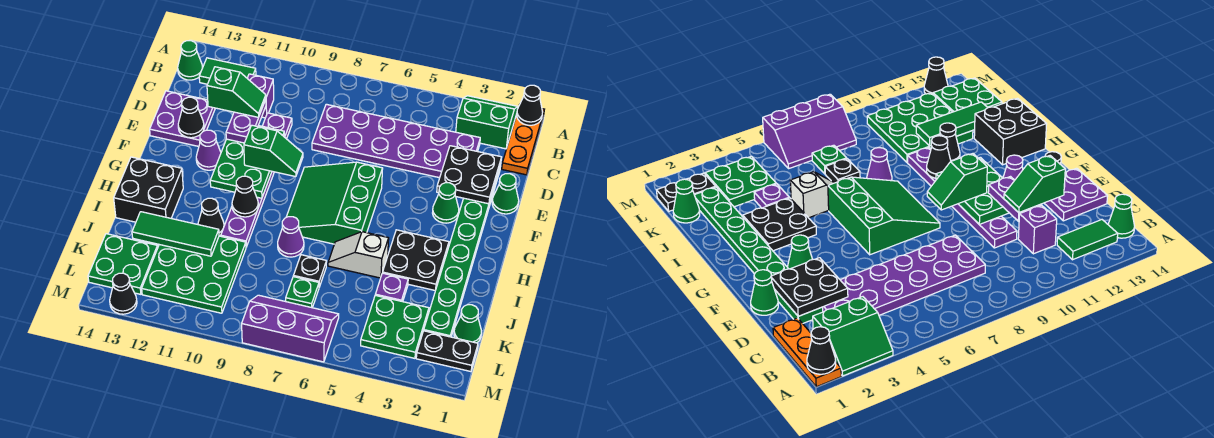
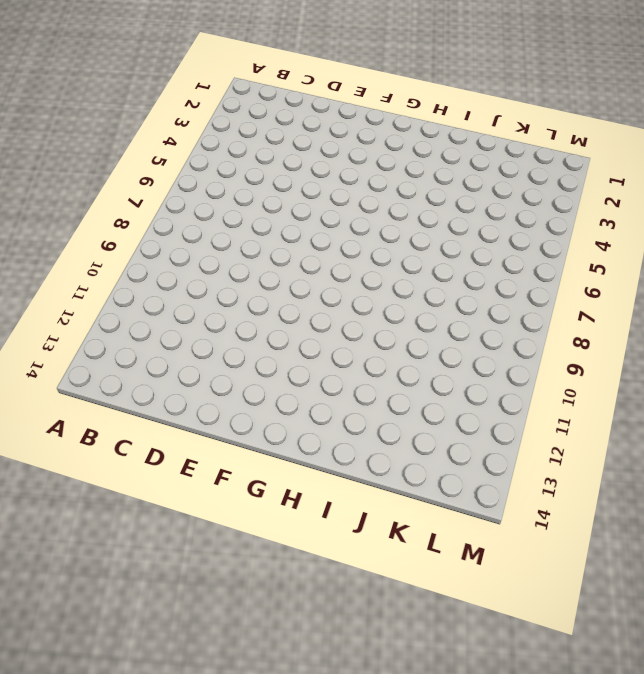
none -> orange 1x3 plate [502,109,544,175]
none -> green 2x2 slope [456,96,518,149]
none -> green 1x2 tile [199,58,256,84]
none -> green 1x1 cone [178,41,203,80]

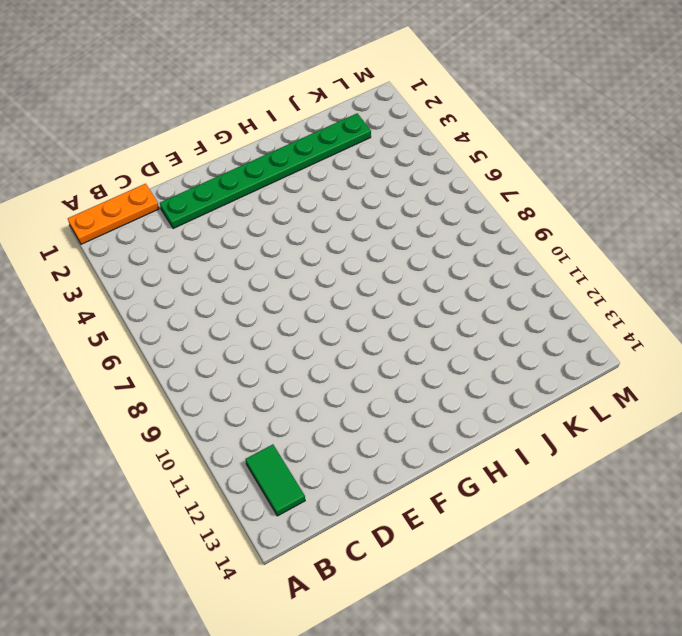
none -> green 2x2 slope [456,96,518,149]
none -> green 1x1 cone [178,41,203,80]
none -> purple 2x6 plate [312,104,480,178]
none -> purple 1x1 brick [247,74,274,118]

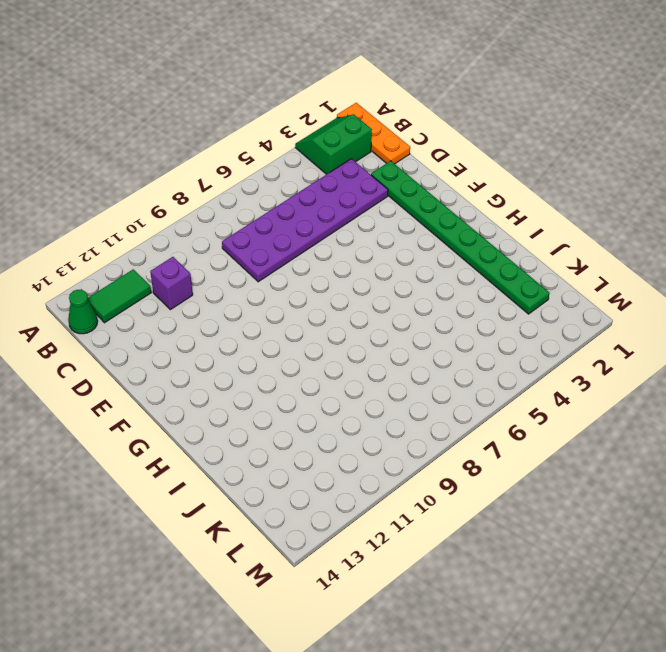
none -> purple 1x6 plate [221,113,292,247]
none -> purple 2x2 plate [150,91,215,146]
none -> green 1x1 cone [492,174,519,214]
none -> green 1x1 cone [433,183,459,223]

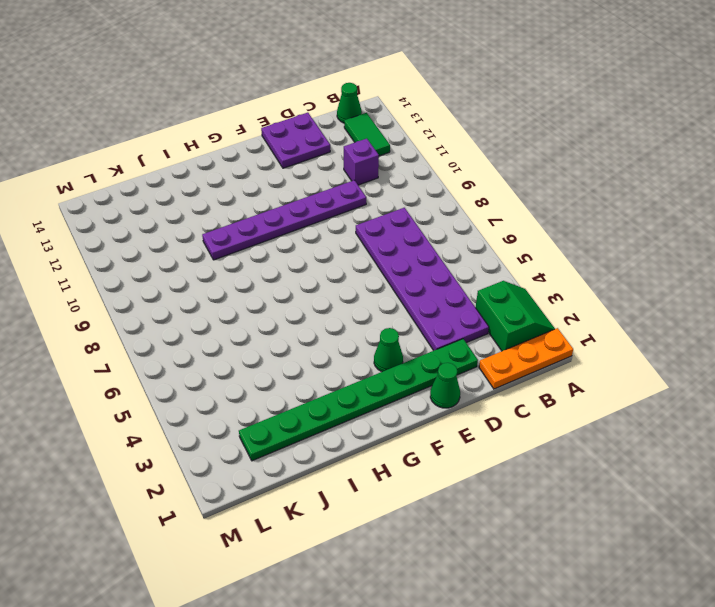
none -> green 3x3 slope [286,162,383,244]
none -> purple 1x1 cone [196,130,221,170]
none -> black 2x2 plate [383,230,449,291]
none -> black 2x2 brick [114,157,183,222]

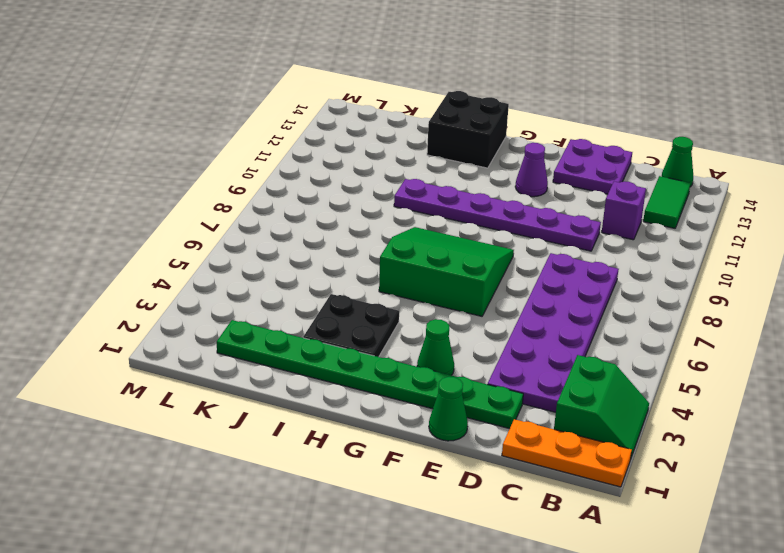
none -> white 1x2 slope [328,232,389,278]
none -> purple 1x1 cone [278,217,304,257]
none -> black 1x1 cone [198,198,224,236]
none -> purple 1x1 plate [375,273,408,302]

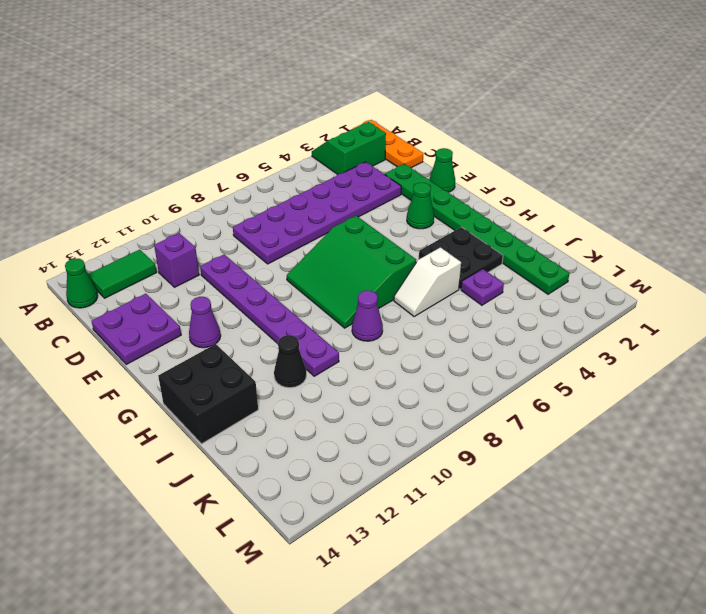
none -> black 1x1 plate [293,255,327,287]
none -> green 3x3 plate [142,236,246,313]
none -> green 1x1 cone [454,305,481,343]
none -> green 2x2 plate [361,295,429,358]

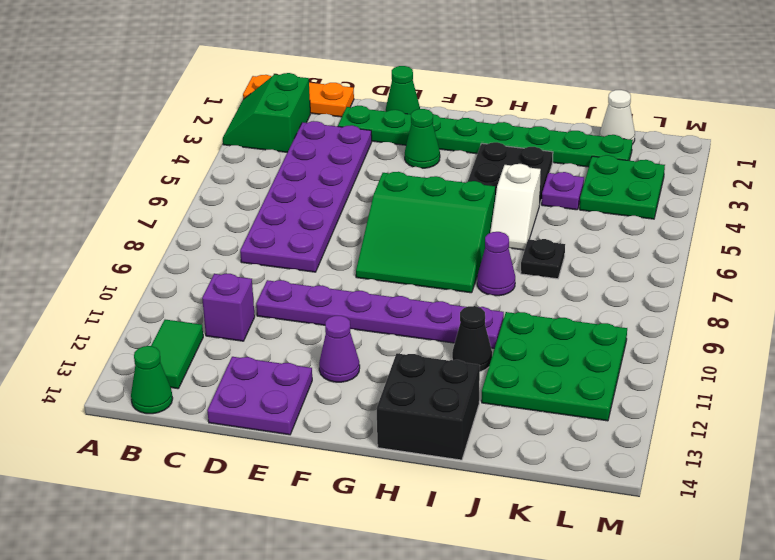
white 1x1 cone [600,90,635,144] -> green 1x1 cone [454,305,481,343]
none -> green 1x1 plate [286,277,319,308]
none -> green 2x2 plate [88,234,158,294]
none -> black 1x2 plate [416,331,478,372]
none -> purple 2x3 slope [242,295,339,362]

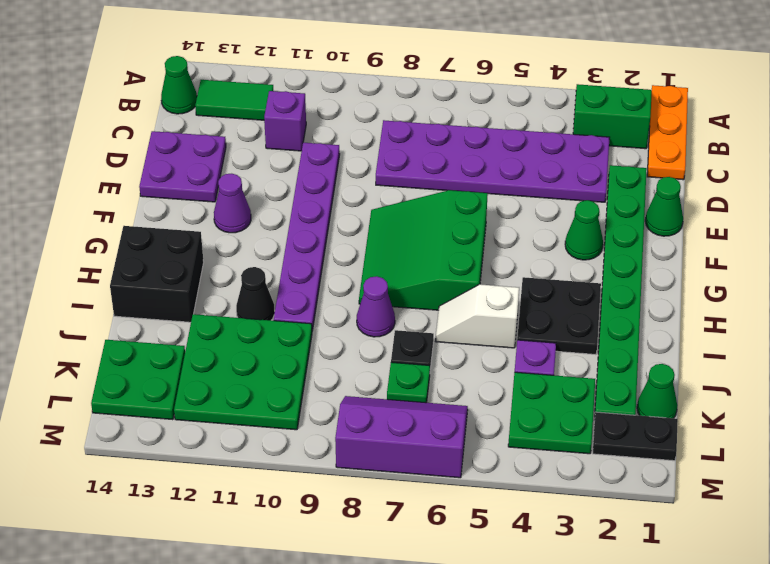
none -> black 1x1 cone [110,273,137,314]
none -> black 1x1 cone [517,85,543,125]
none -> black 2x2 plate [437,146,501,204]
none -> green 2x3 plate [210,126,284,198]

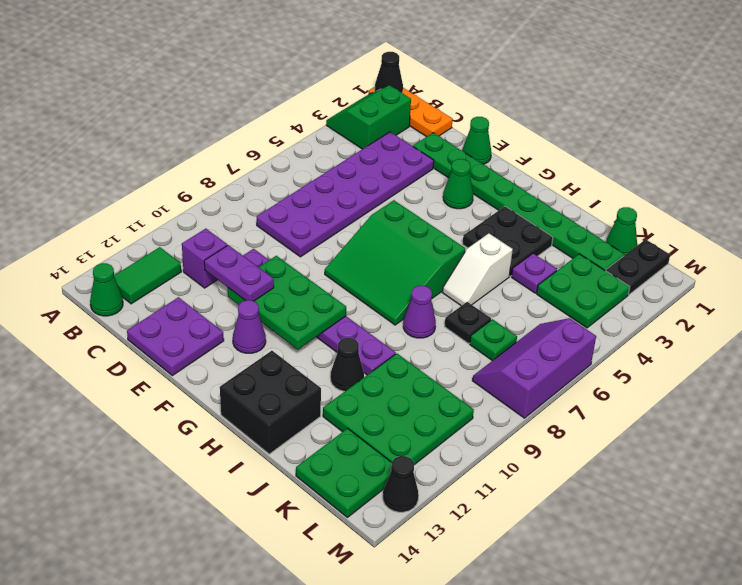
none -> black 2x2 plate [437,146,501,204]
none -> black 1x1 cone [178,97,204,138]
none -> black 1x1 cone [232,176,258,217]
none -> green 1x3 tile [132,212,219,256]

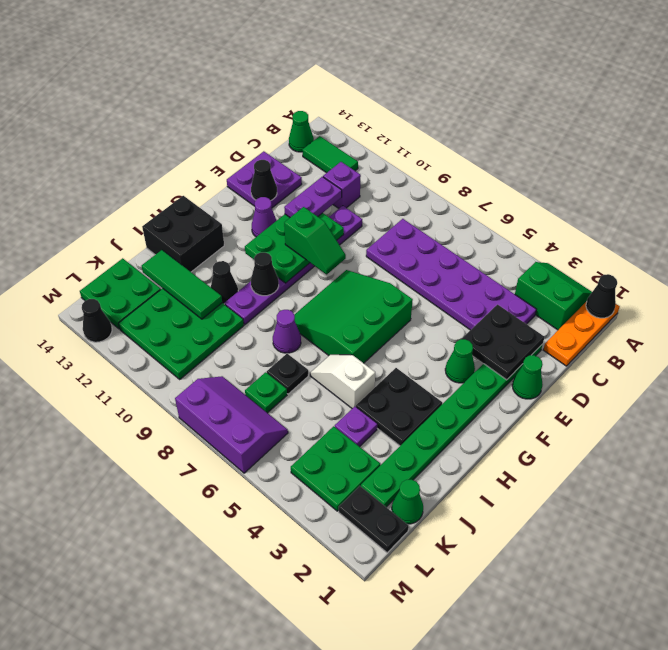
none -> green 1x2 slope [207,67,266,117]

